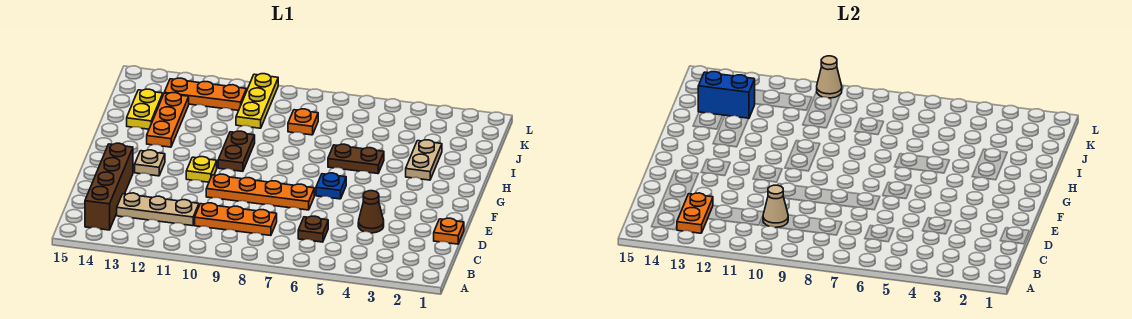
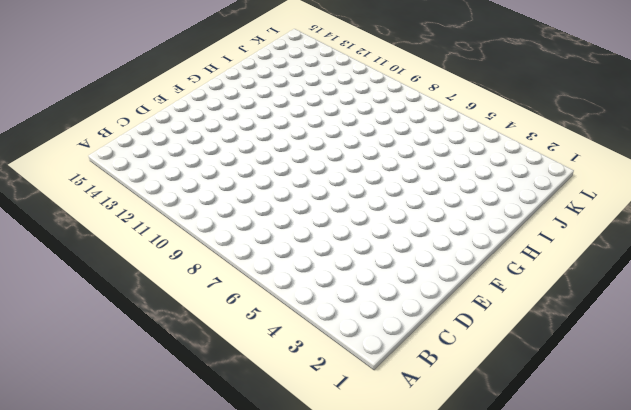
none -> brown 1x4 brick [85,143,133,230]
none -> brown 1x1 plate [298,216,328,242]
none -> orange 1x3 plate [195,203,277,236]

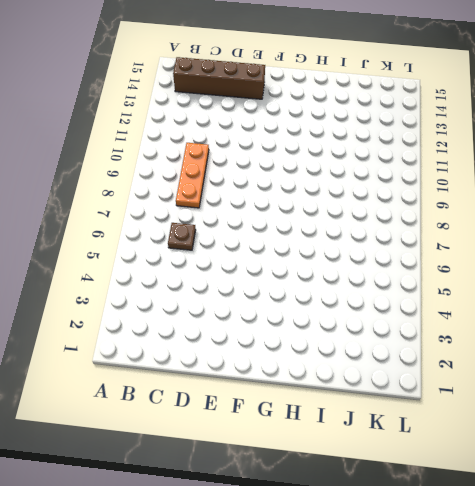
none -> tan 1x3 plate [117,193,199,226]
none -> orange 1x1 plate [434,218,464,244]
none -> brown 1x1 cone [358,191,384,233]

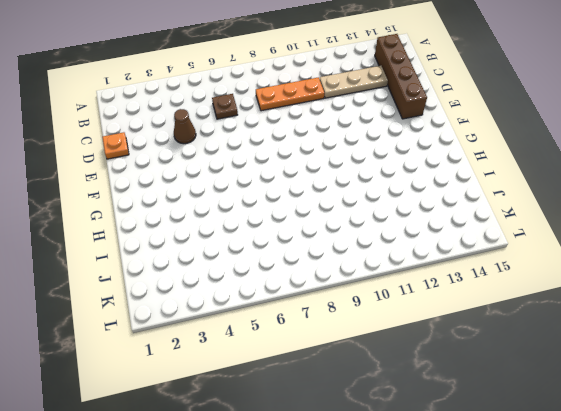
none -> orange 1x4 plate [206,174,314,210]
none -> blue 1x1 plate [316,173,346,199]
none -> yellow 1x1 plate [186,157,217,182]

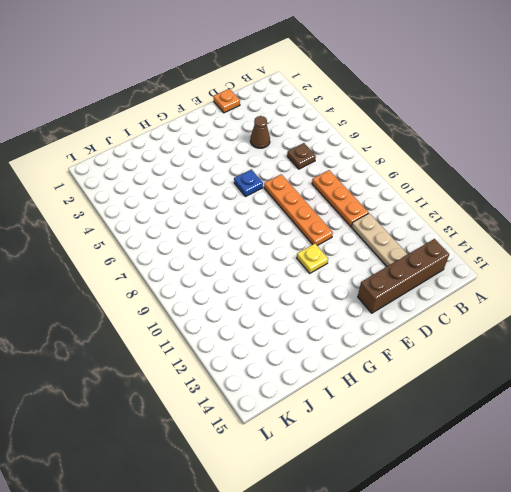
none -> tan 1x1 plate [135,150,165,176]
none -> brown 1x2 plate [218,131,255,171]
none -> tan 1x2 plate [406,140,442,180]

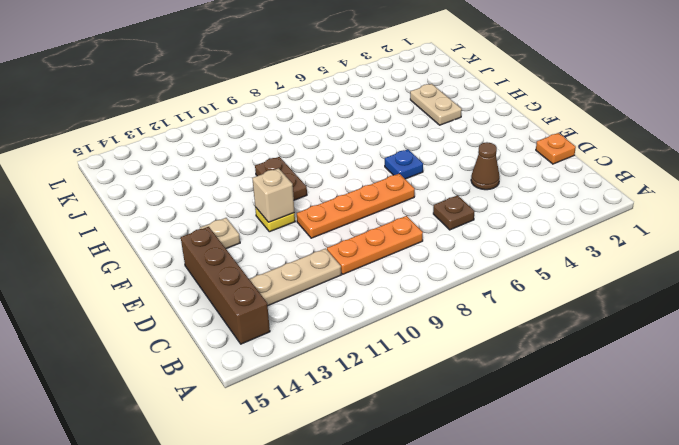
tan 1x1 brick [252,168,294,222] -> none
none -> brown 1x2 plate [328,144,384,174]
none -> orange 1x3 plate [147,93,189,147]
none -> yellow 1x2 plate [127,89,163,129]

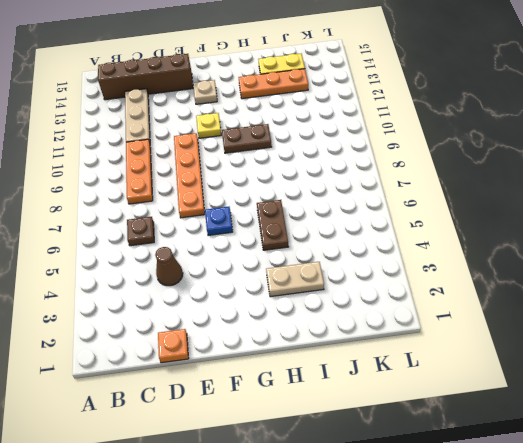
none -> orange 1x1 plate [288,109,318,135]
none -> yellow 1x3 plate [236,74,278,128]
none -> orange 1x3 plate [164,78,246,110]

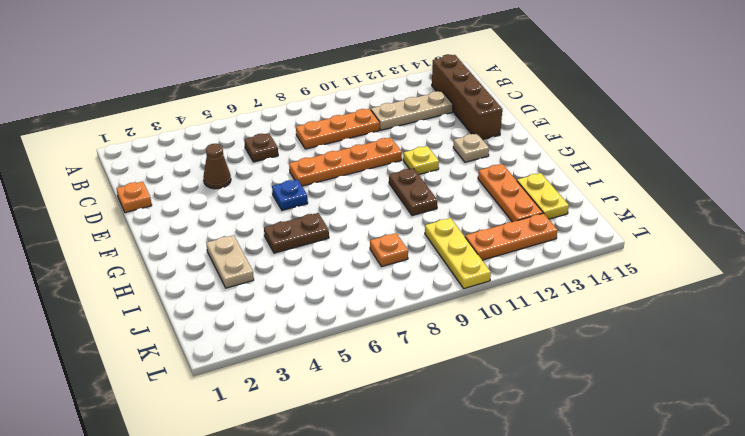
none -> orange 1x2 plate [677,193,713,233]
none -> tan 1x1 cone [763,185,788,228]
none -> blue 1x2 brick [698,72,755,119]

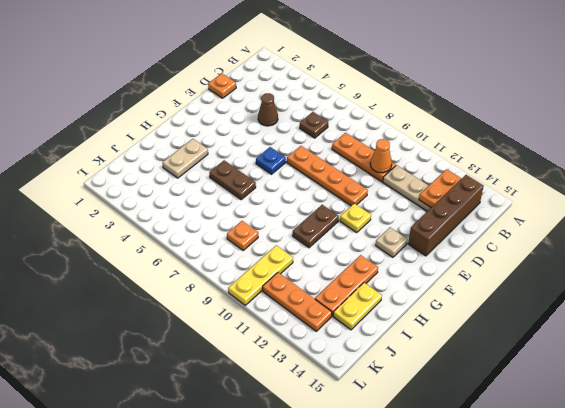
orange 1x1 cone [370,139,392,173] -> tan 1x1 cone [763,185,788,228]
none -> blue 1x2 brick [698,72,755,119]
none -> tan 1x1 cone [817,56,842,98]

